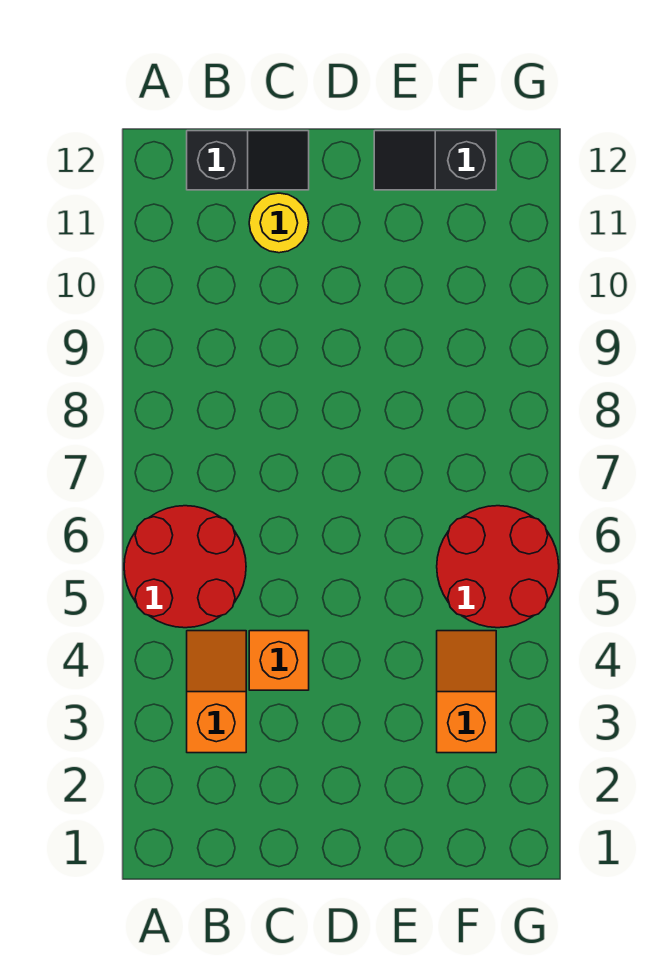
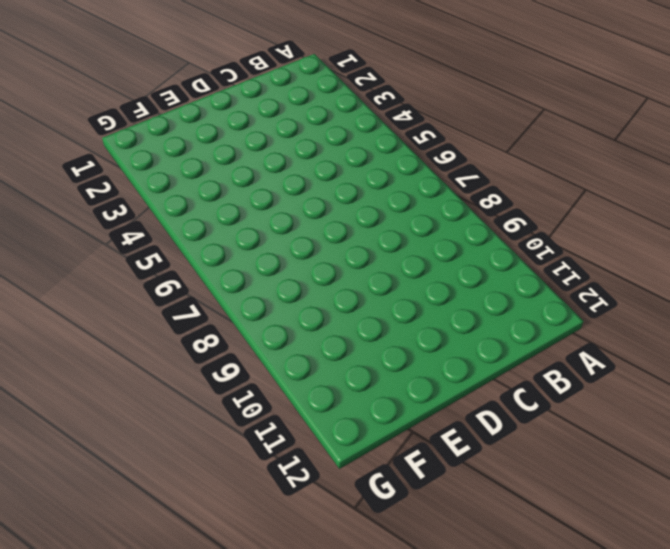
none -> red 2x2 round brick [124,506,246,628]
none -> orange 1x2 slope [187,631,246,753]

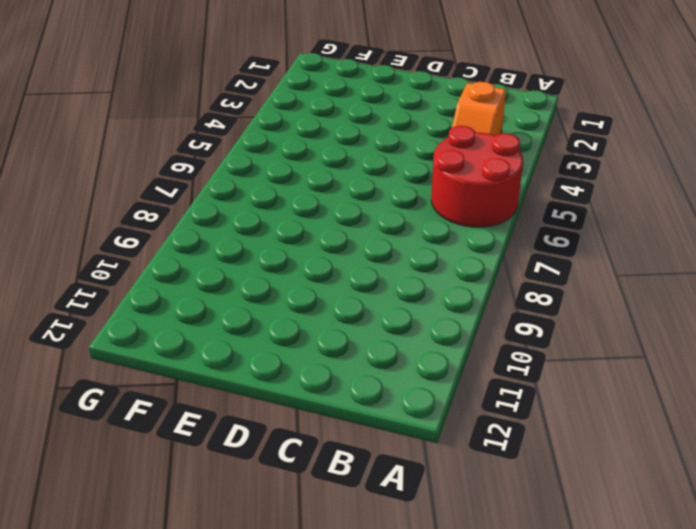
none -> black 1x2 slope [187,131,309,190]
none -> orange 1x1 brick [249,631,309,690]

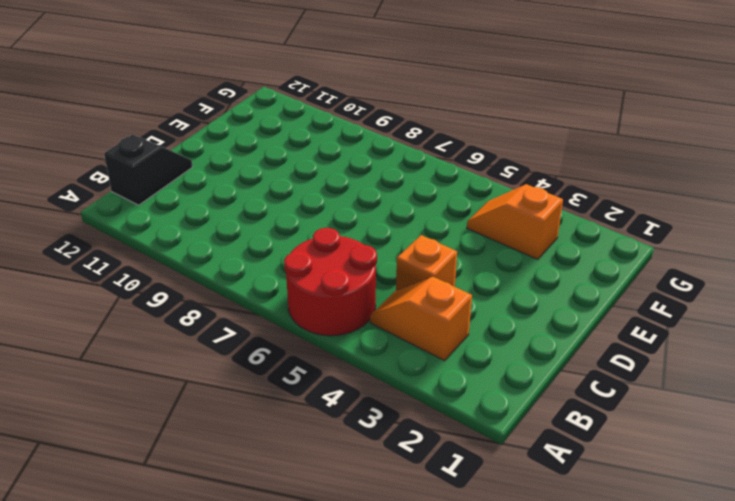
none -> yellow 1x1 round brick [249,193,309,253]
none -> black 1x2 slope [374,131,496,190]

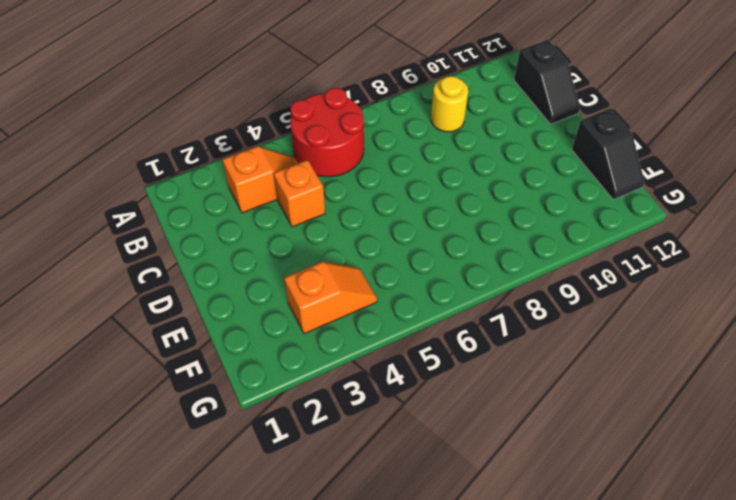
yellow 1x1 round brick [431,76,468,132] -> yellow 1x1 round brick moved to [249,193,309,253]
black 1x2 slope [572,109,644,200] -> black 1x2 slope turned to [374,131,496,190]
none -> red 2x2 round brick [437,506,559,628]

